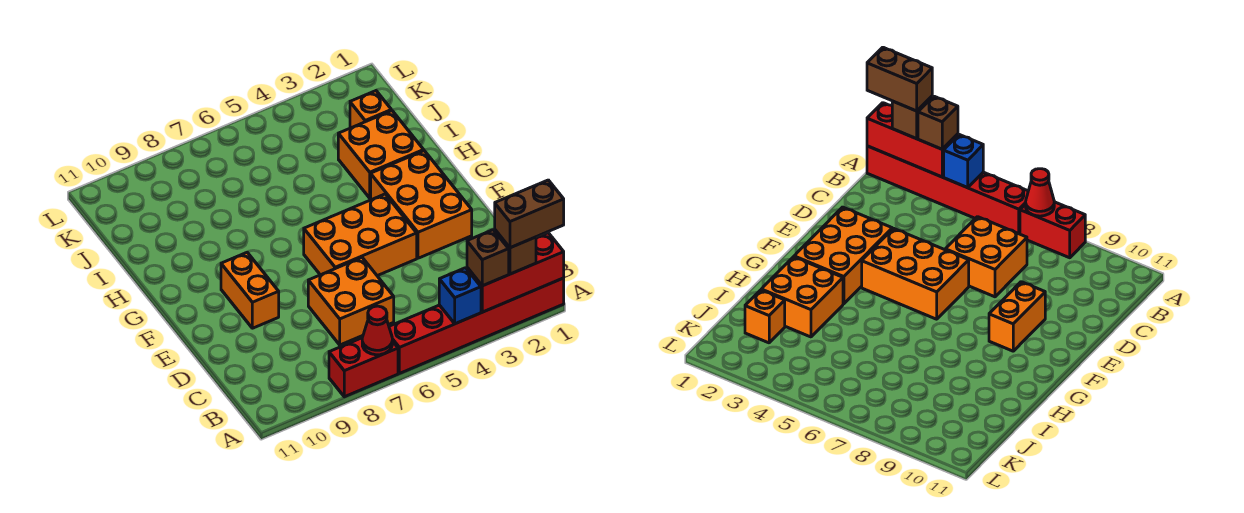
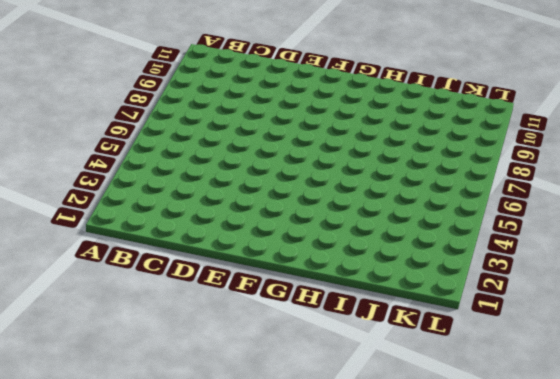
none -> red 1x6 brick [389,278,564,373]
none -> red 1x2 brick [329,338,398,397]
none -> orange 2x2 brick [308,258,394,345]

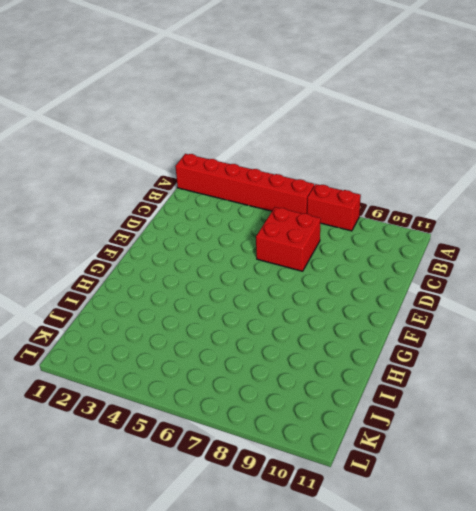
red 2x2 brick [256,207,321,271] -> orange 2x2 brick [308,258,394,345]
none -> orange 2x3 brick [371,151,472,258]
none -> orange 2x3 brick [304,194,417,276]
none -> orange 1x2 brick [221,252,279,328]

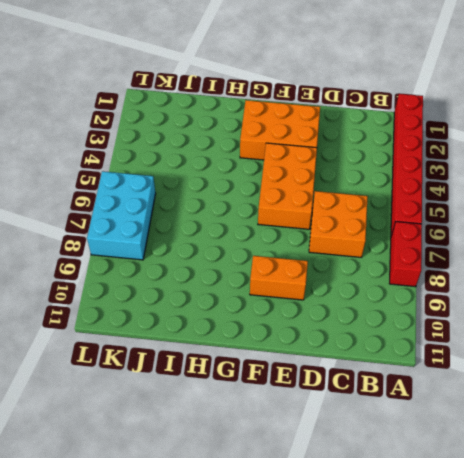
cyan 2x3 brick [87,171,156,260] -> none
none -> orange 2x2 brick [338,111,424,198]
none -> orange 1x1 brick [350,91,391,128]
none -> red 1x3 brick [467,233,564,312]

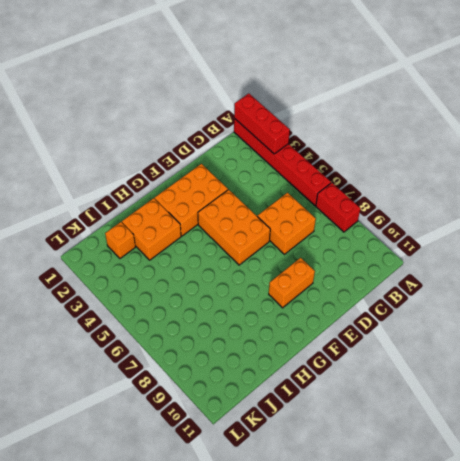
none -> blue 1x1 brick [439,268,481,324]
none -> red 1x1 cone [362,306,392,355]
none -> brown 1x1 brick [495,230,536,274]

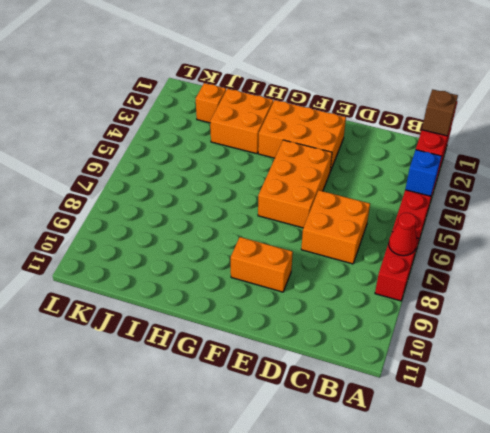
none -> brown 1x1 brick [467,230,509,286]
none -> brown 1x2 brick [495,180,564,248]

